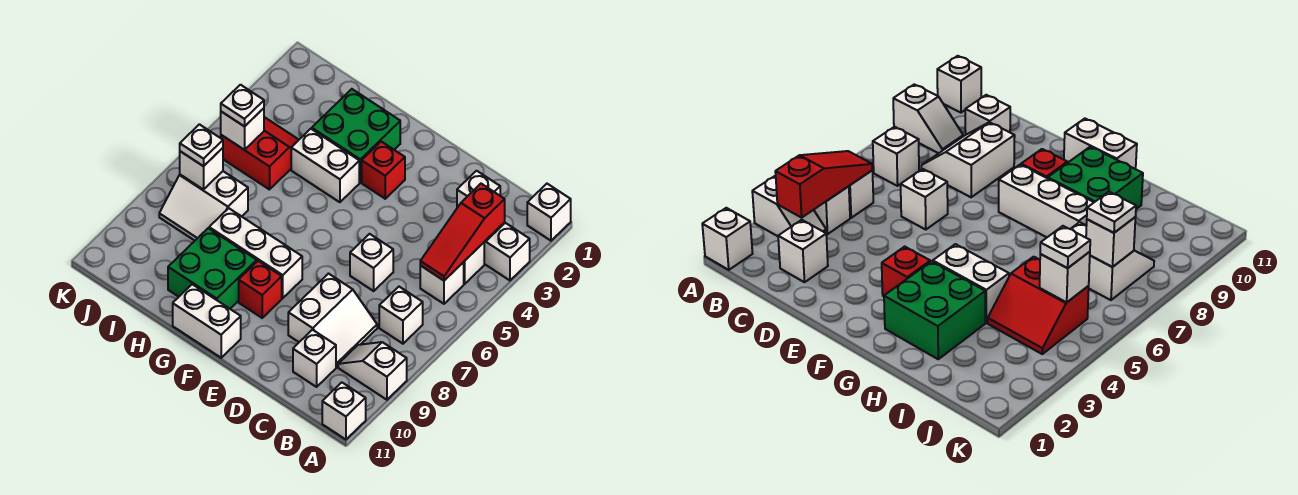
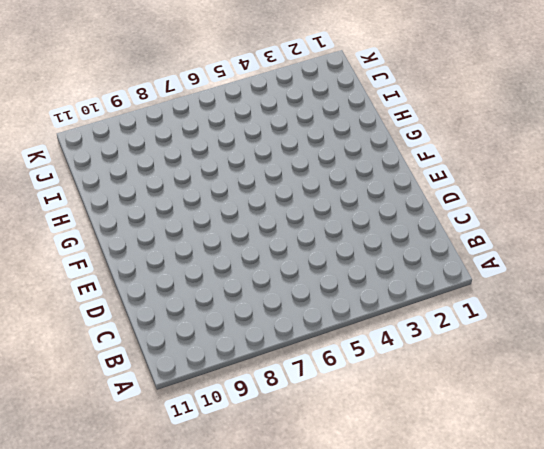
none -> white 1x1 brick [527,184,571,241]
none -> white 1x2 slope [484,223,530,280]
none -> white 1x2 slope [338,342,407,400]

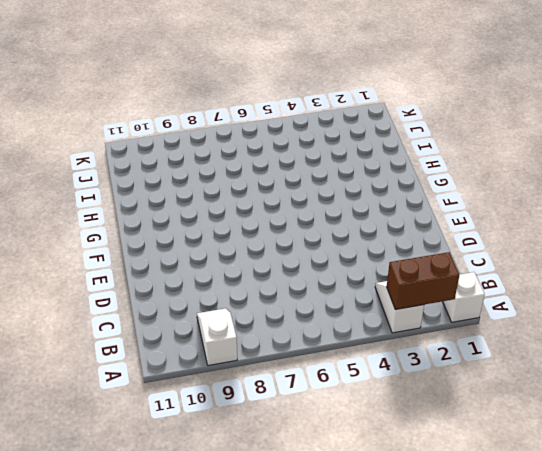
brown 1x2 brick [386,252,460,310] -> none
none -> white 1x1 brick [322,382,366,439]
none -> white 1x1 brick [464,243,484,284]
none -> white 1x1 brick [420,262,464,304]

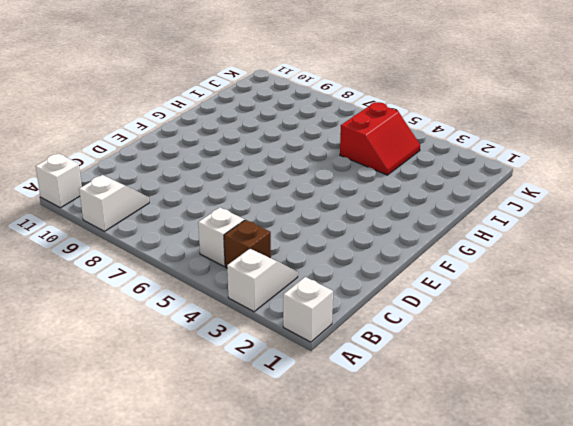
brown 1x1 brick [224,220,271,268] -> white 1x1 brick [464,243,484,284]
none -> white 1x1 brick [379,287,423,344]
none -> white 1x1 brick [457,171,500,208]
none -> white 2x2 slope [288,274,377,367]

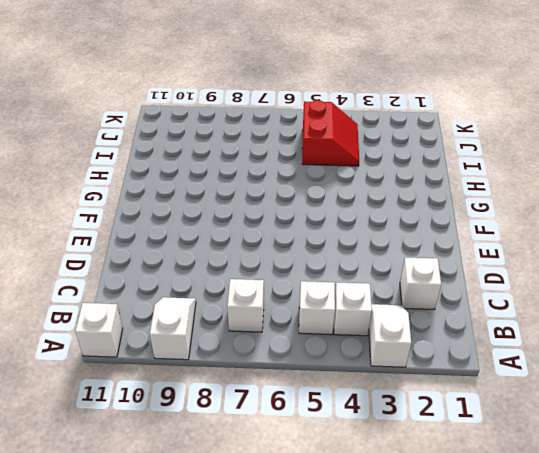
none -> white 1x1 brick [527,184,571,241]
none -> white 2x2 slope [288,274,377,367]
none -> white 1x1 brick [293,330,336,387]

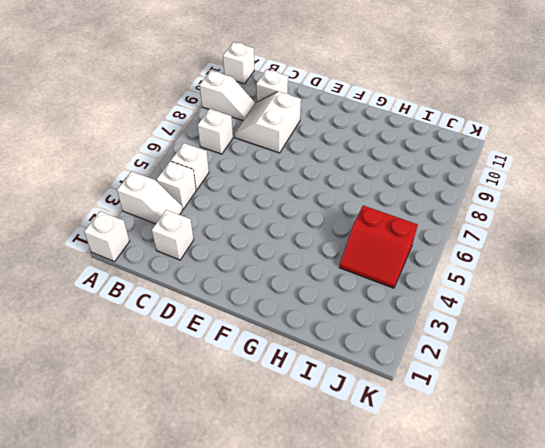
none -> white 1x1 brick [350,234,393,291]
none -> red 1x1 brick [362,142,405,199]
none -> white 1x3 brick [209,208,302,298]

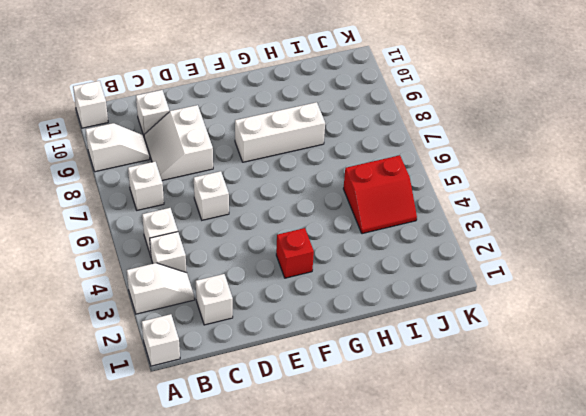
none -> red 1x1 brick [239,261,282,318]
none -> white 1x2 brick [173,284,241,358]
none -> green 2x2 brick [312,89,400,182]

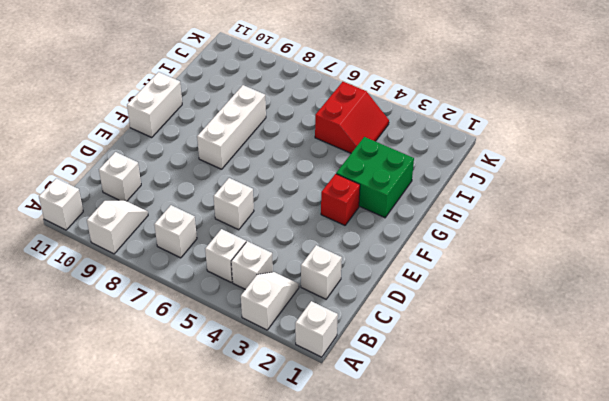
none -> white 2x2 slope [288,274,377,367]
none -> red 1x1 brick [239,261,282,318]
none -> white 1x2 brick [291,129,359,202]

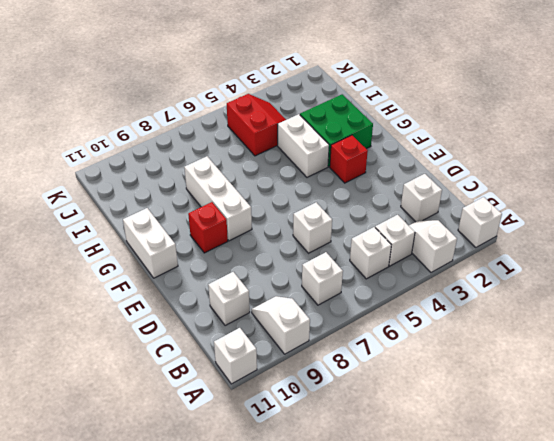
none -> white 2x2 slope [288,274,377,367]
none -> green 2x2 brick [168,228,257,309]
none -> white 2x2 slope [159,171,248,241]

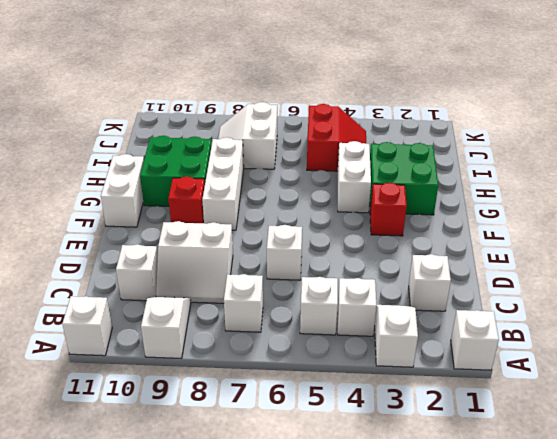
none -> red 1x3 slope [420,184,505,280]
none -> white 1x1 brick [221,108,264,150]
none -> white 1x1 brick [180,148,223,189]

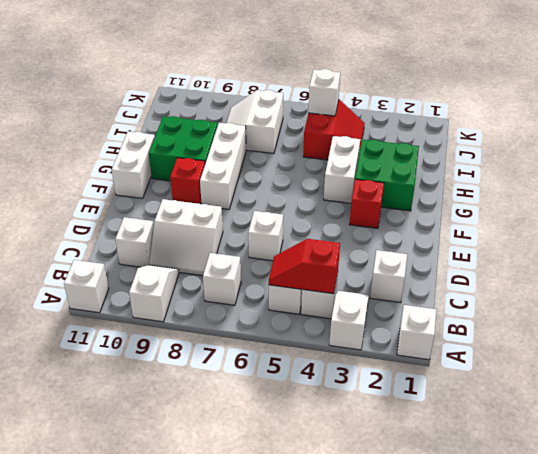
red 1x2 slope [269,239,340,294] -> red 1x3 slope [420,184,505,280]
none -> white 1x1 brick [180,148,223,189]
none -> white 1x1 plate [221,85,264,127]
none -> white 1x1 plate [180,124,223,166]

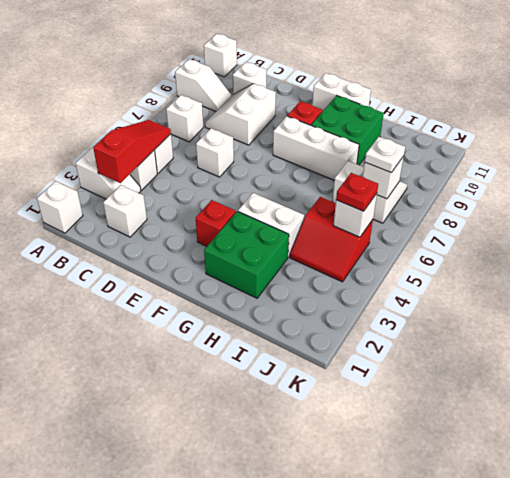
red 1x1 plate [336,173,378,211] -> white 1x1 plate [221,85,264,127]

